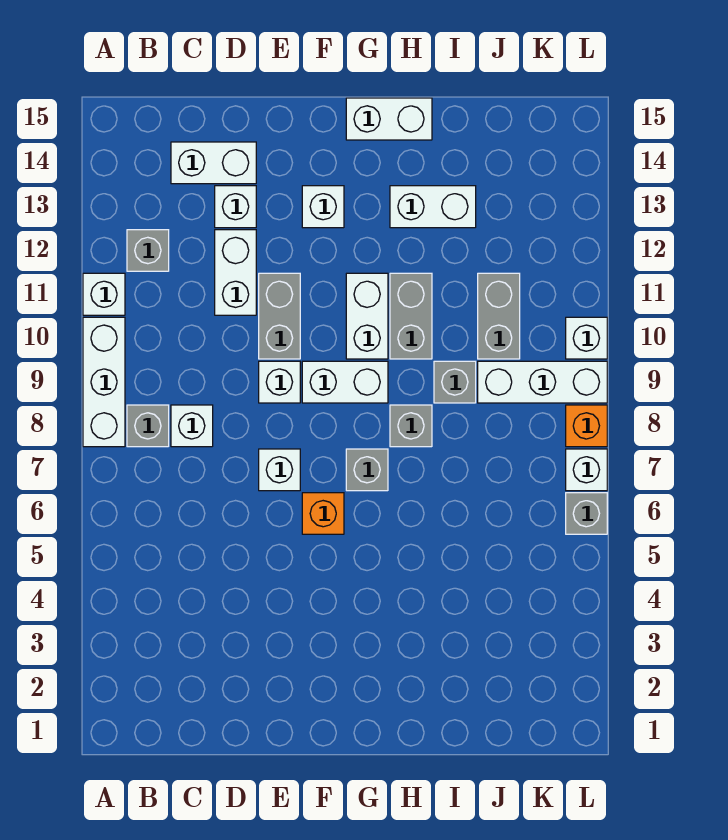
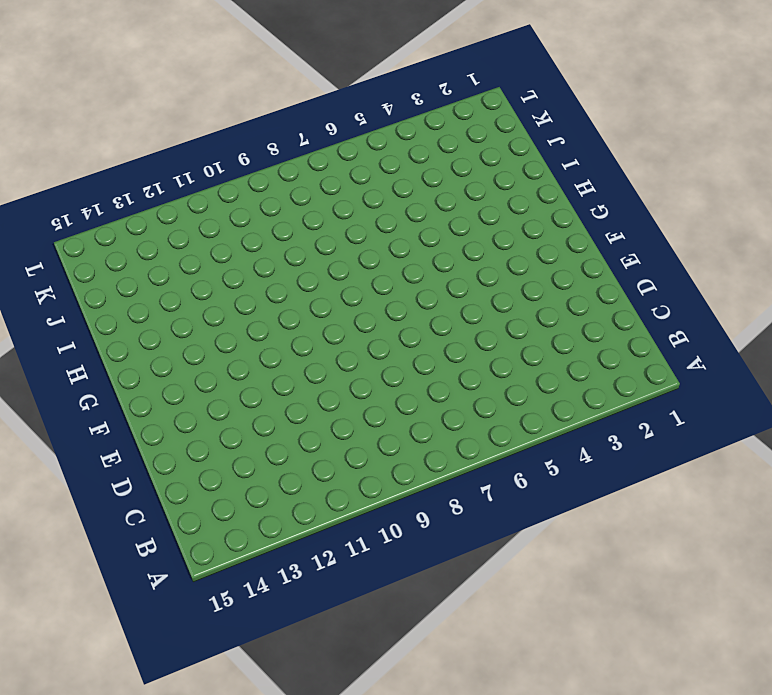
none -> white 1x3 brick [83,317,125,447]
none -> white 1x1 brick [83,273,125,315]
none -> grey 1x1 brick [127,405,169,447]

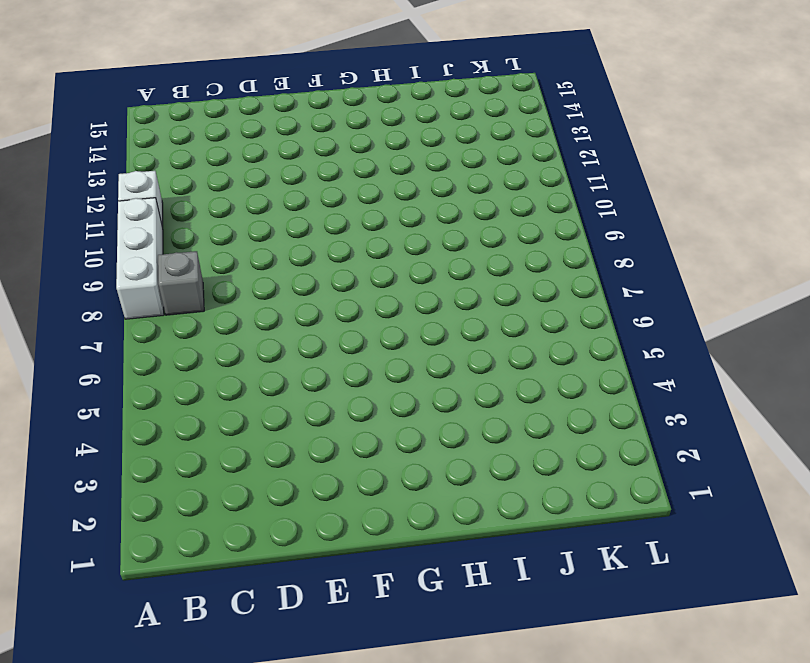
none -> grey 1x1 brick [127,230,169,271]
none -> white 1x1 brick [171,405,213,447]
none -> white 1x2 brick [171,142,256,184]

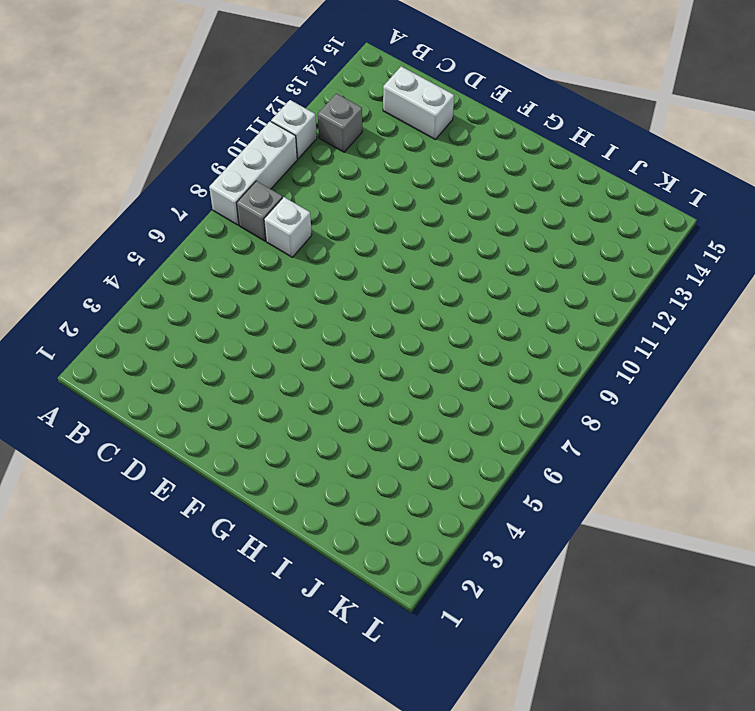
none -> white 1x2 brick [215,230,256,315]
none -> white 1x1 brick [215,186,256,228]
none -> white 1x1 brick [259,449,300,491]

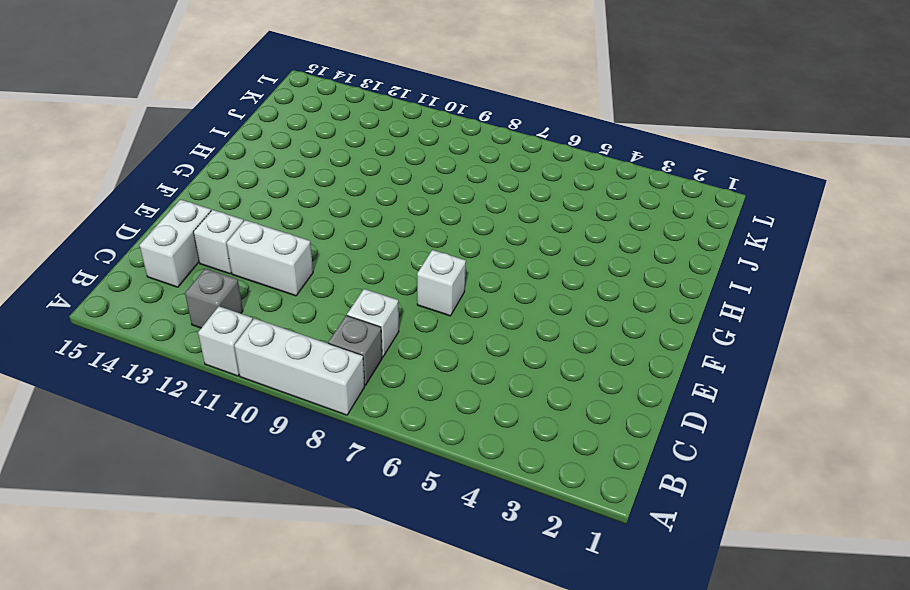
none -> white 1x1 brick [259,361,300,403]
none -> grey 1x2 brick [259,273,300,359]
none -> orange 1x1 brick [302,493,344,534]

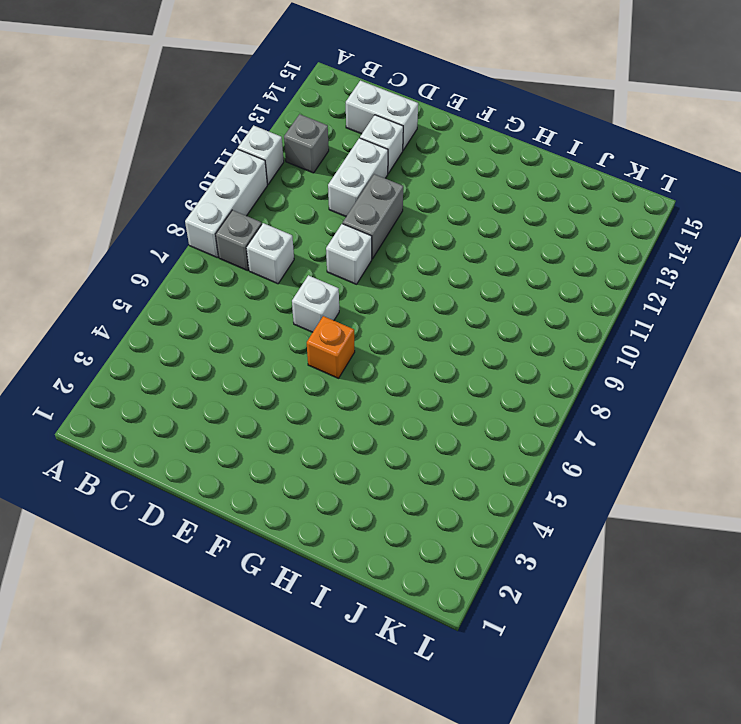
none -> white 1x2 brick [302,361,388,403]
none -> white 1x1 brick [302,186,344,228]
none -> grey 1x1 brick [346,449,388,491]

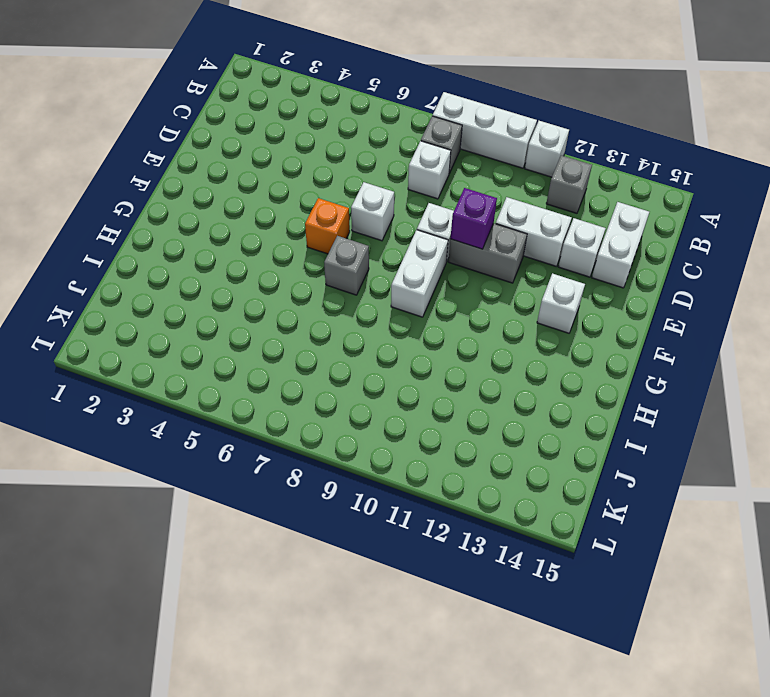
purple 1x1 brick [451,188,497,249] -> none
none -> white 1x2 brick [346,273,388,359]
none -> white 1x2 brick [346,98,432,140]
none -> grey 1x1 brick [390,405,432,447]

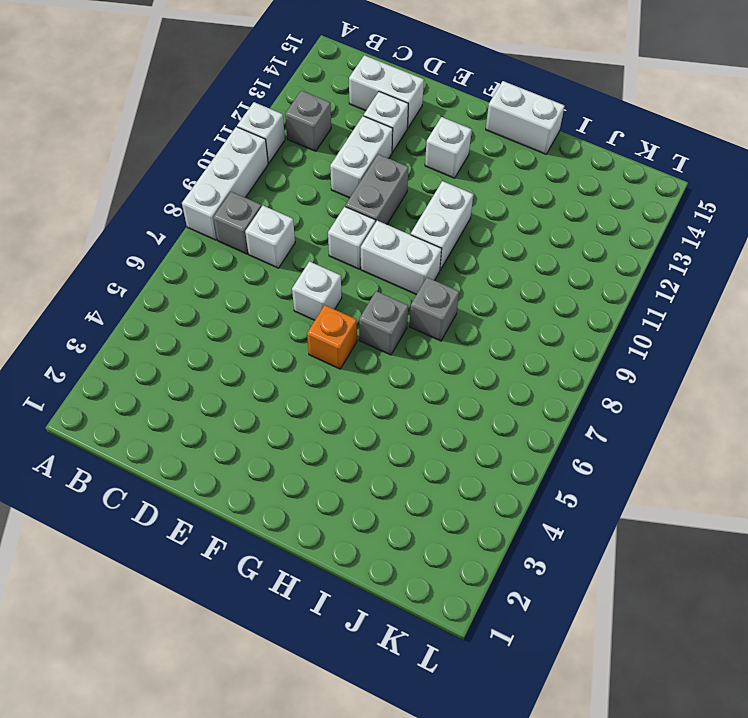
none -> grey 1x2 brick [390,273,432,359]
none -> white 1x2 brick [390,186,476,228]
none -> grey 1x1 brick [434,361,476,403]

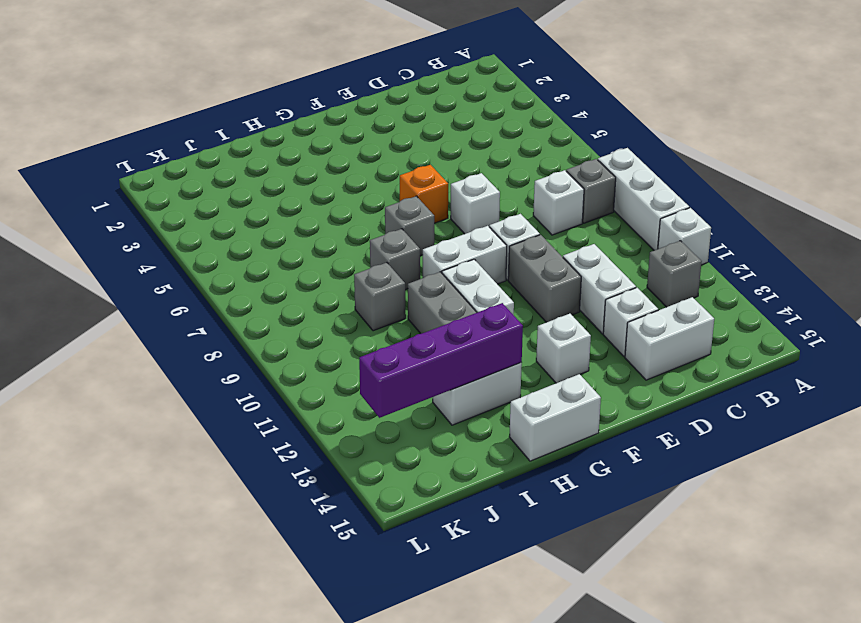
purple 1x4 brick [359,303,523,418] -> none
none -> white 1x3 brick [478,361,607,403]
none -> grey 1x2 brick [478,273,520,359]
none -> grey 1x1 brick [566,493,607,534]

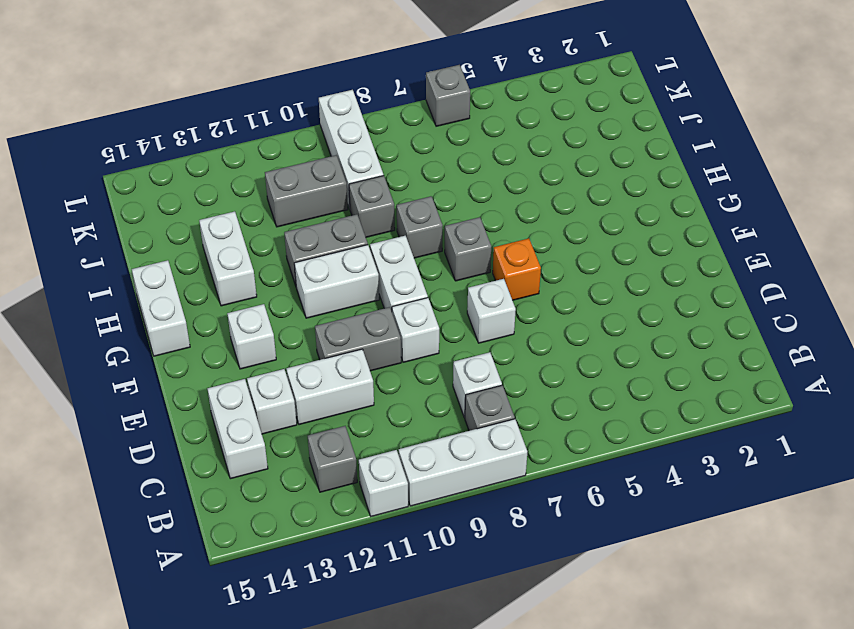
none -> white 1x1 brick [566,449,607,491]
none -> orange 1x1 brick [566,405,607,447]
none -> white 1x1 brick [566,317,607,359]

